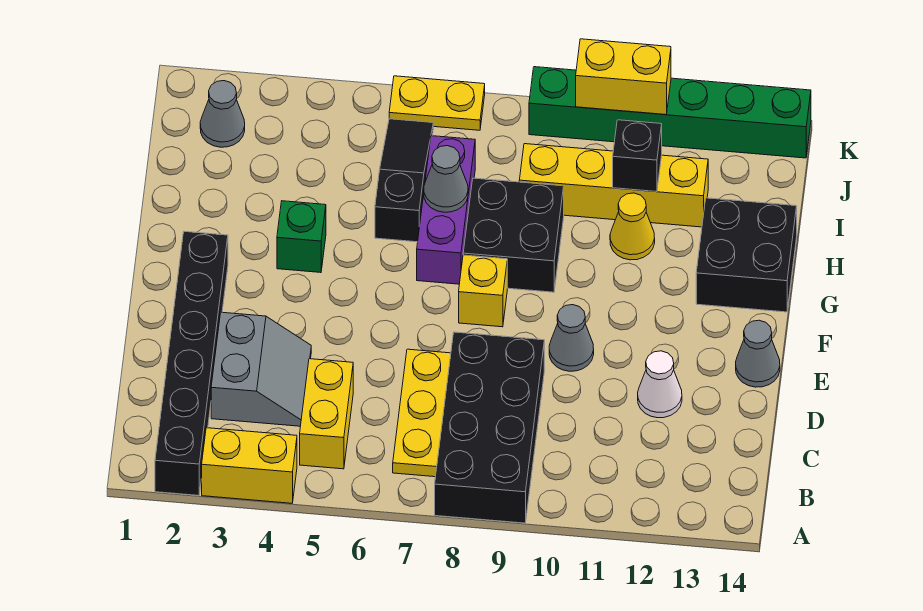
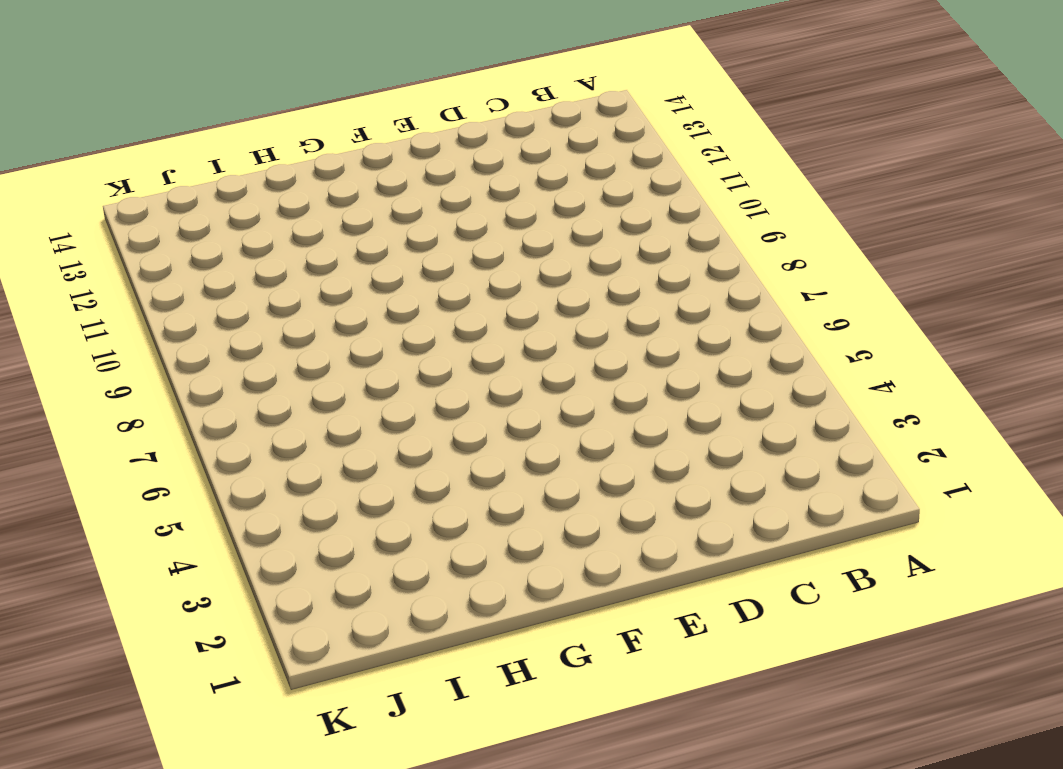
none -> black 1x6 brick [155,231,228,496]
none -> yellow 1x2 brick [202,428,297,503]
none -> black 2x4 brick [435,332,544,523]

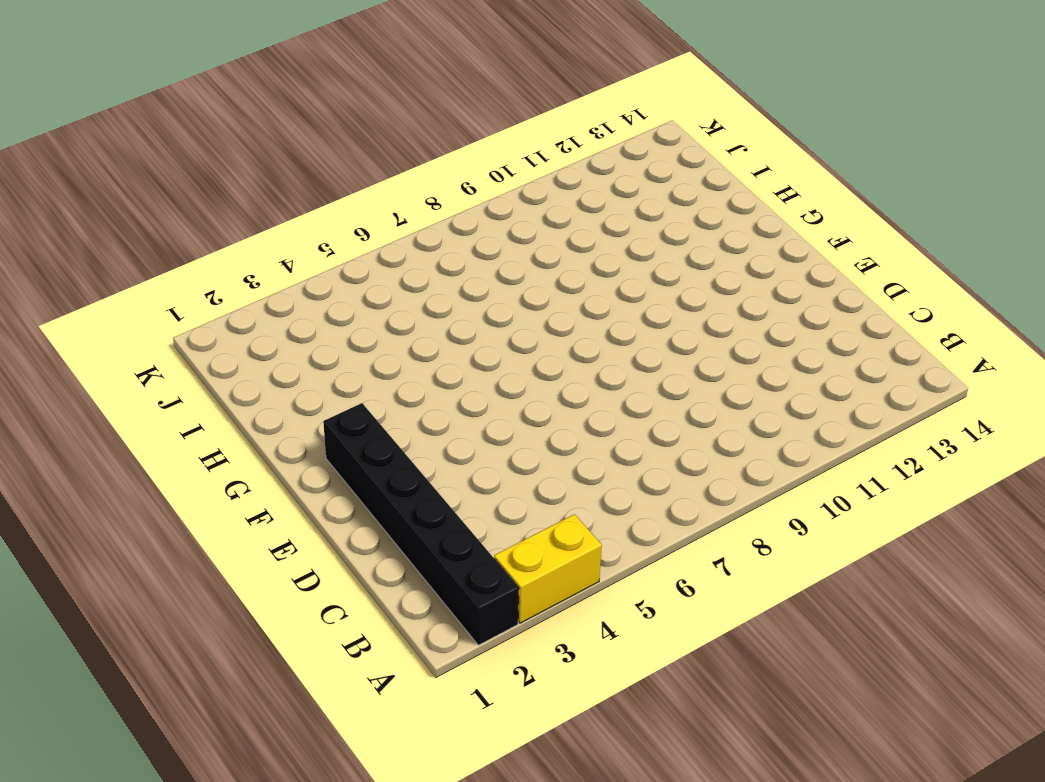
none -> black 2x4 brick [435,332,544,523]
none -> yellow 1x2 brick [300,359,353,469]
none -> yellow 1x3 plate [393,349,451,477]

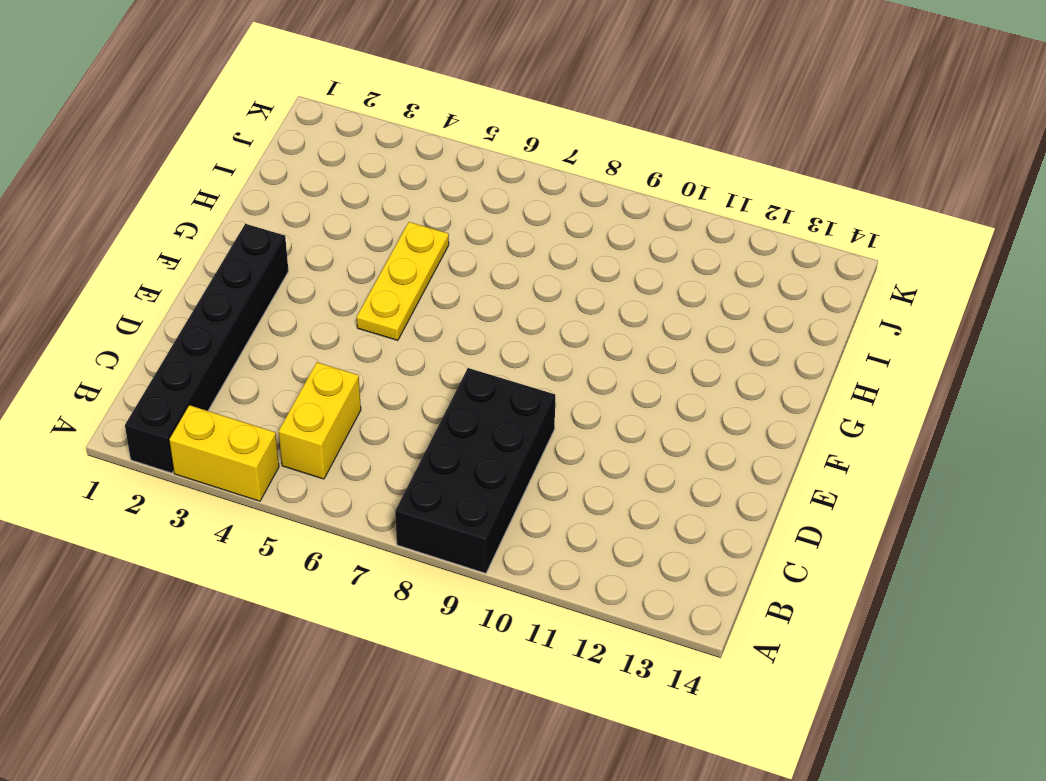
yellow 1x3 plate [357,222,449,340] -> yellow 1x3 plate moved to [393,349,451,477]
none -> grey 2x2 slope [211,312,311,426]
none -> white 1x1 cone [638,351,682,418]
none -> grey 1x1 cone [549,305,594,371]

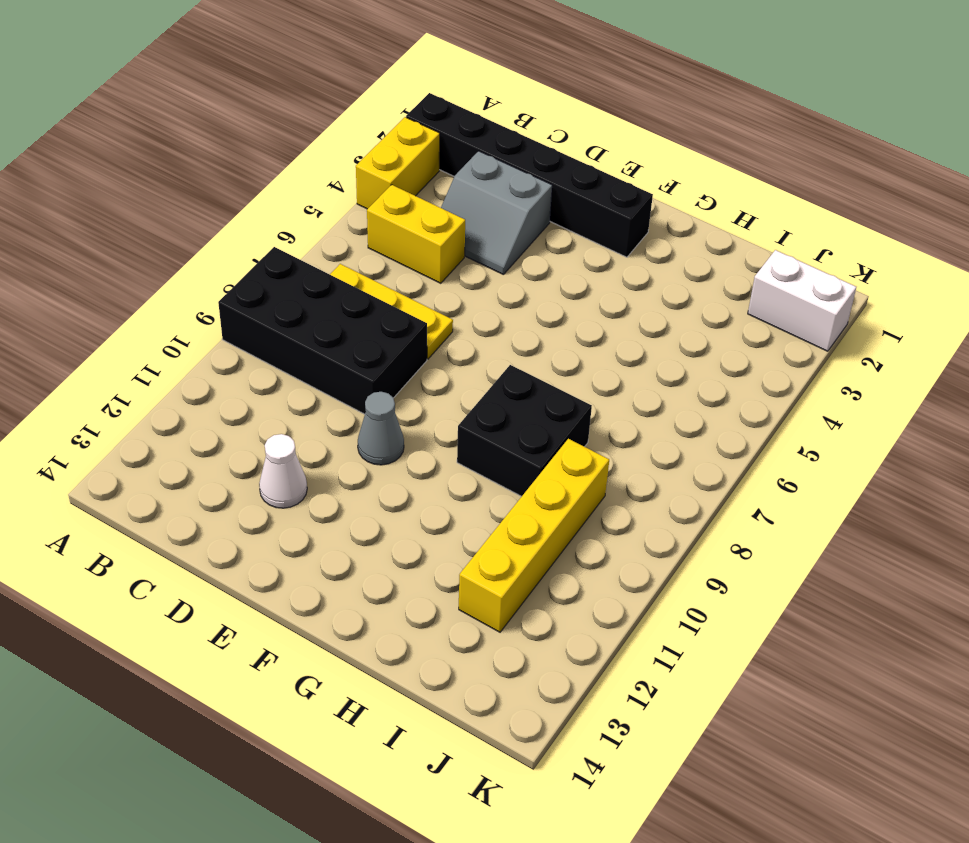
white 1x2 brick [748,250,856,351] -> grey 1x1 cone [200,81,245,147]
none -> grey 1x1 cone [736,320,780,387]
none -> yellow 1x1 brick [459,255,507,327]
none -> green 1x1 brick [277,201,326,273]

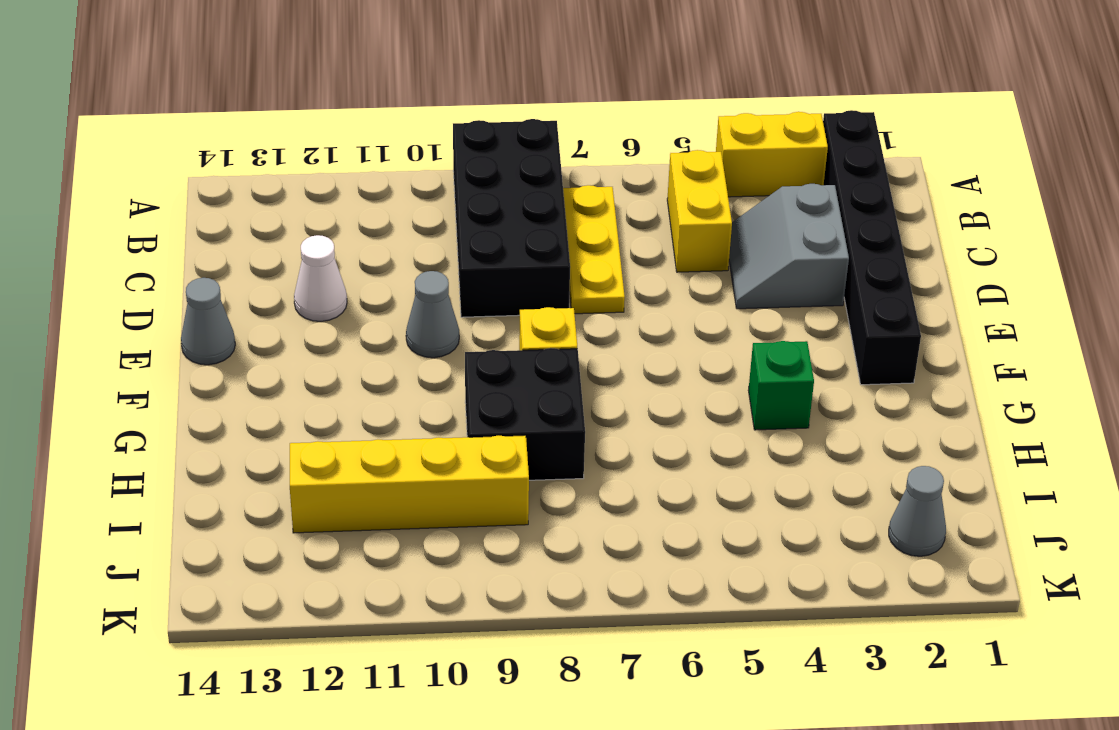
none -> purple 1x3 brick [417,136,475,284]
none -> black 2x2 brick [696,198,797,312]
none -> black 1x3 slope [375,119,433,242]

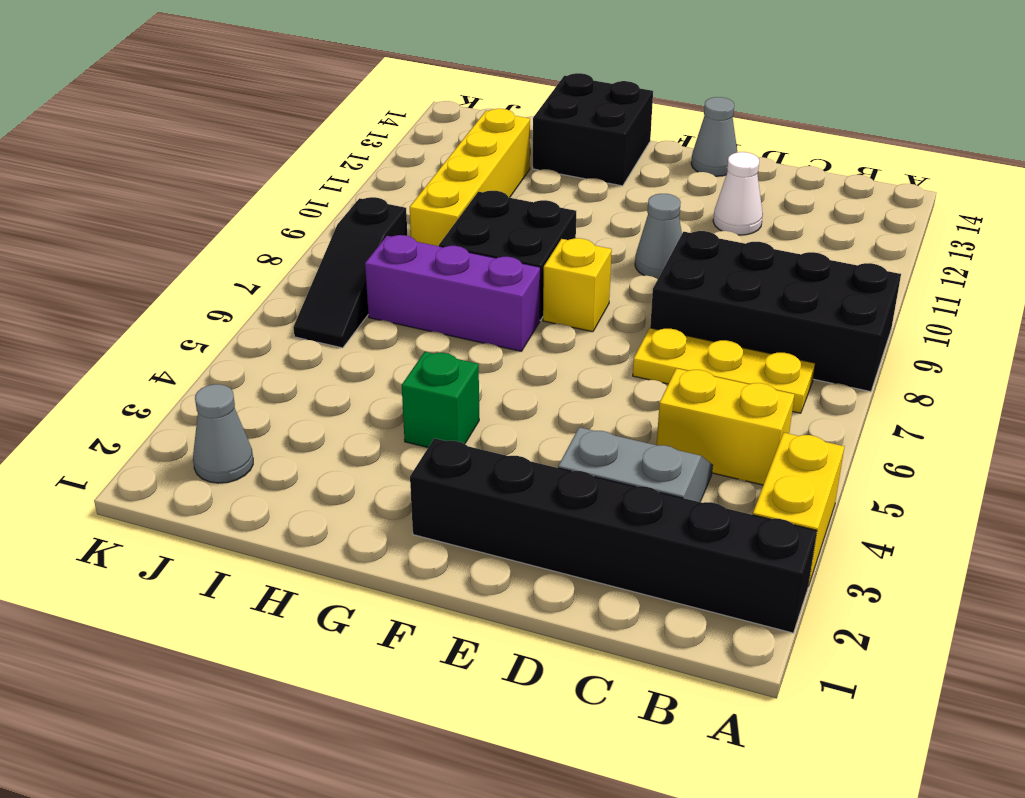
black 1x3 slope [293,197,407,348] -> black 1x3 slope turned to [375,119,433,242]
none -> yellow 1x1 cone [610,193,655,260]
none -> yellow 1x2 plate [389,76,485,130]
none -> green 1x6 brick [529,67,811,158]

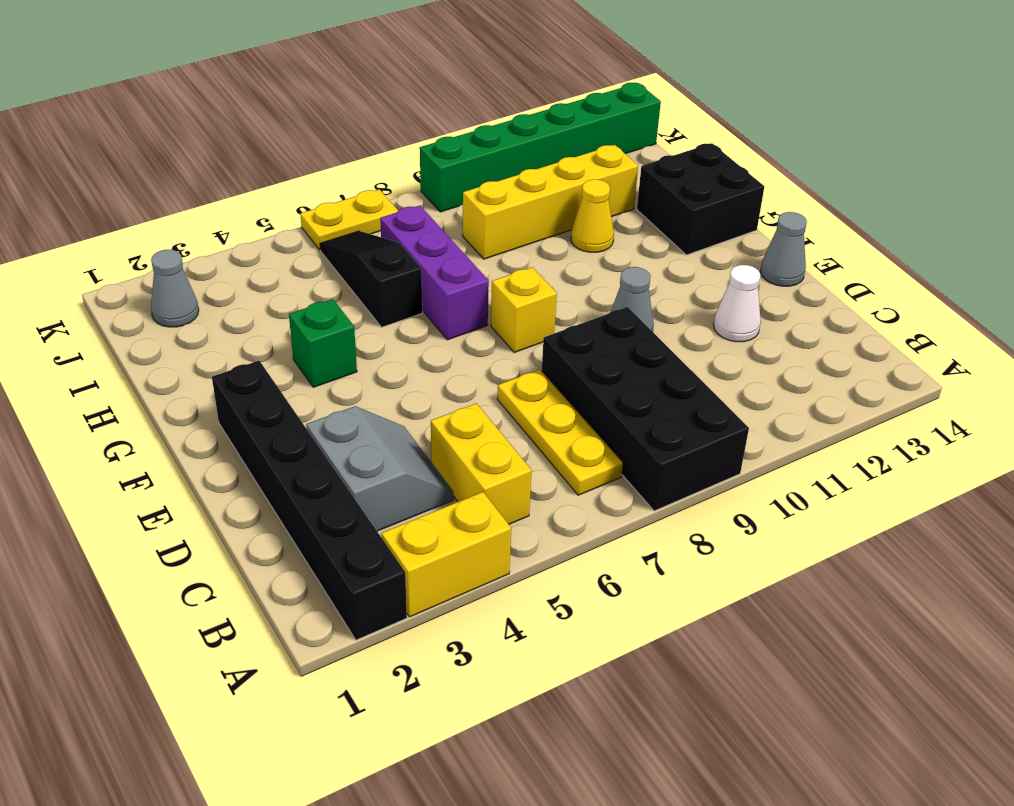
none -> black 2x2 brick [463,178,564,292]
none -> grey 1x1 cone [424,146,468,212]
none -> black 1x1 brick [613,120,662,192]

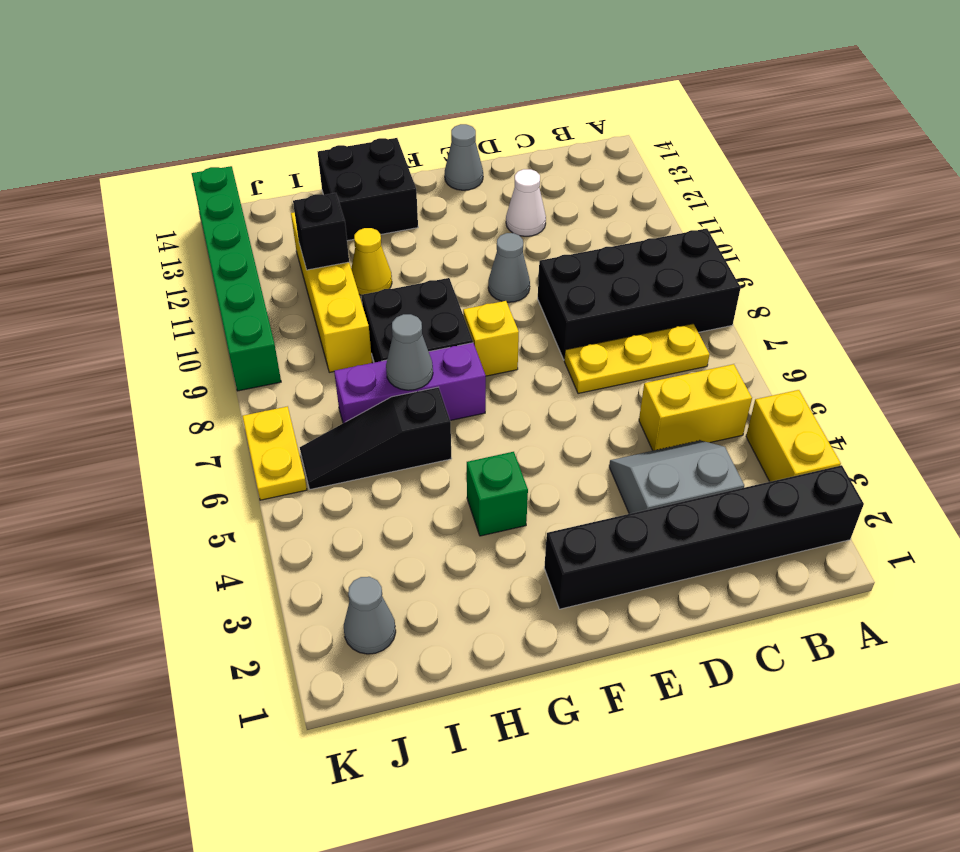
none -> yellow 1x2 brick [576,39,671,115]

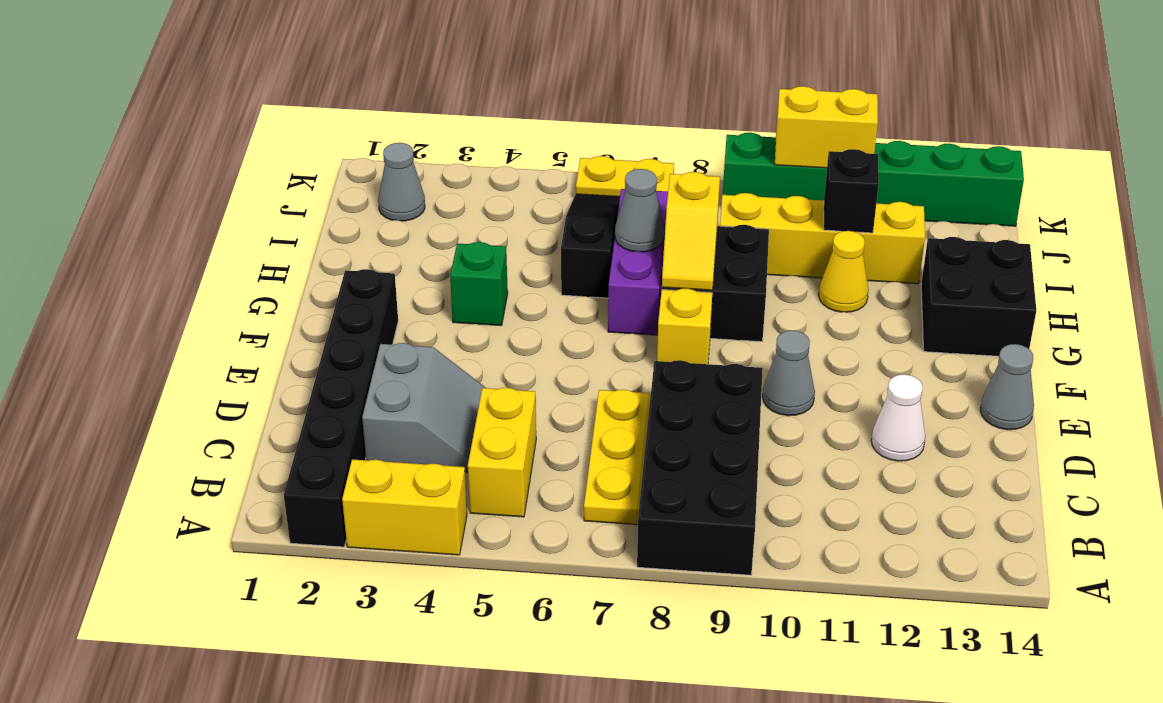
yellow 1x2 slope [662,172,720,290] -> none

